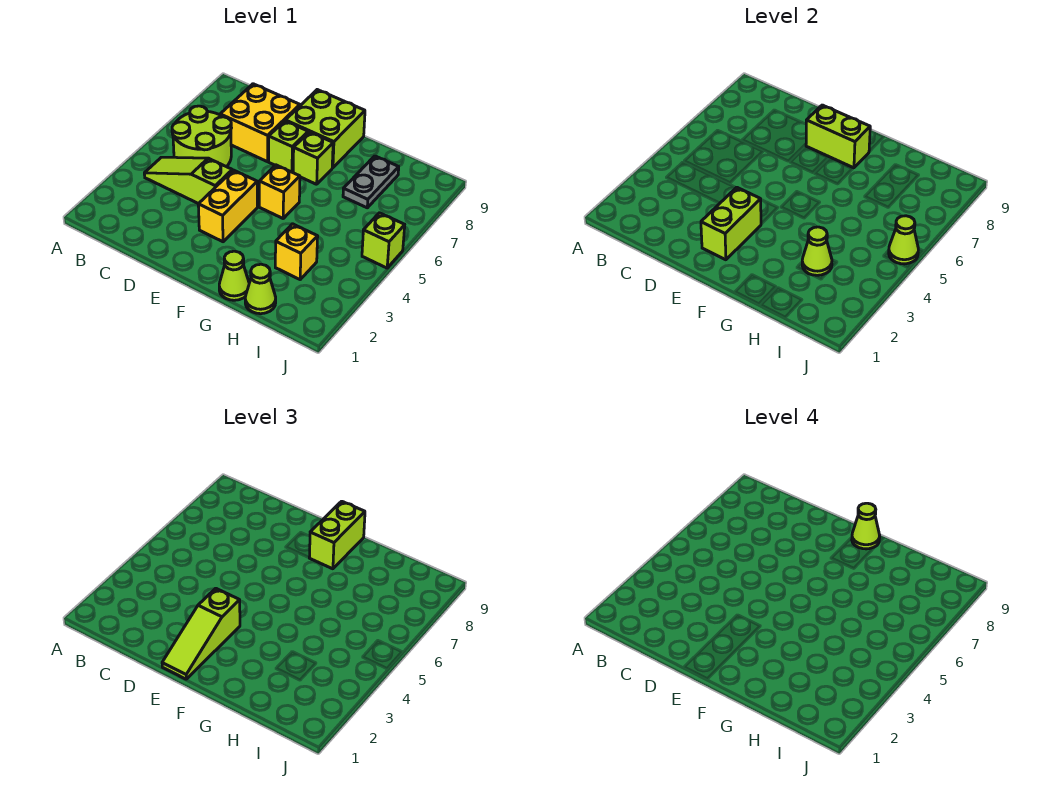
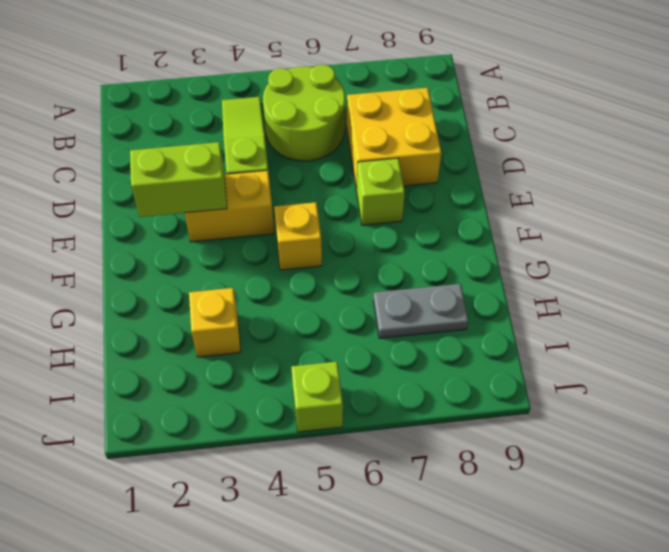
none -> lime 2x2 brick [285,90,365,168]
none -> lime 1x1 brick [293,132,333,184]
none -> lime 1x1 cone [219,251,249,300]

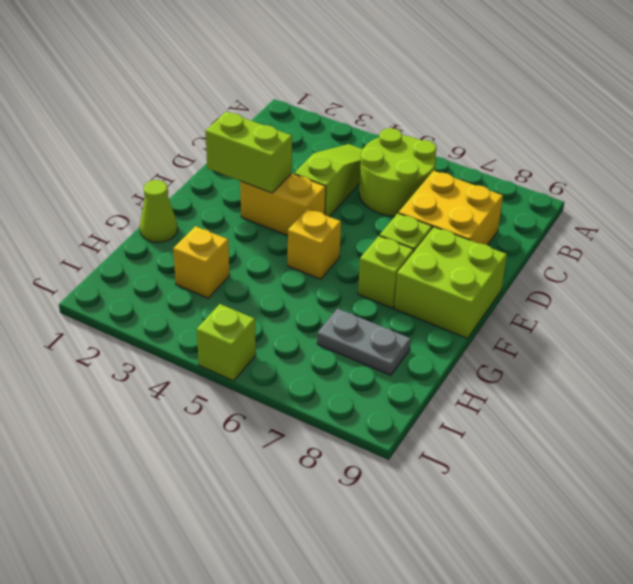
none -> lime 1x1 cone [245,264,276,314]
none -> lime 1x2 brick [806,105,870,168]
none -> lime 1x1 cone [802,227,832,275]

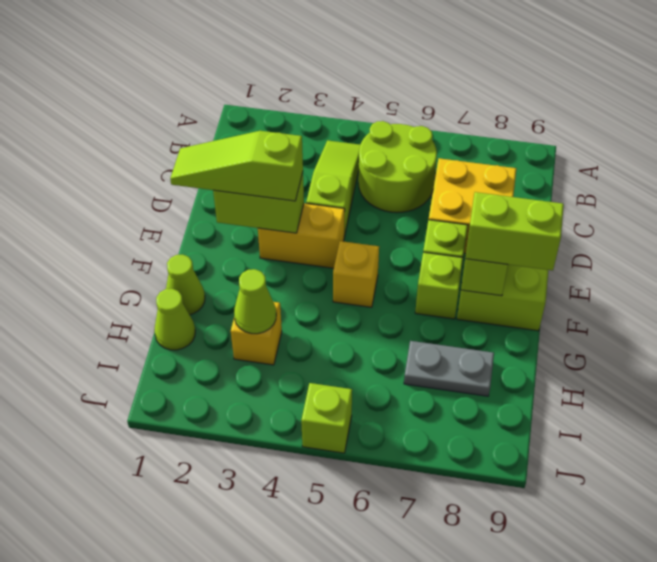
none -> lime 1x1 cone [889,216,918,264]
none -> lime 1x1 cone [852,503,880,549]

